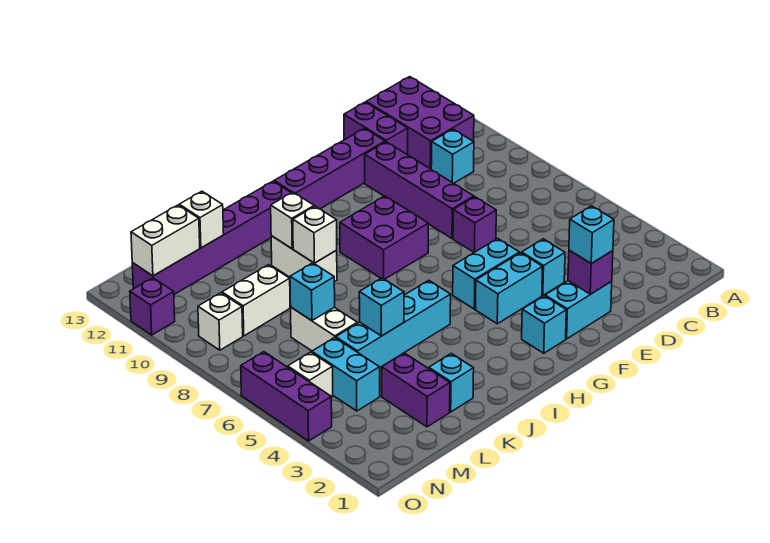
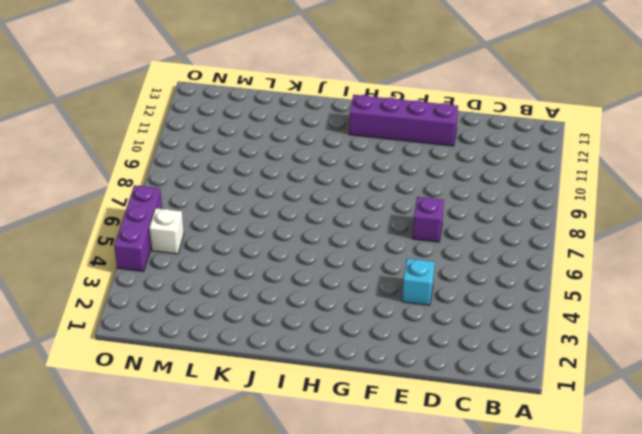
none -> purple 2x3 brick [366,77,474,169]
none -> cyan 1x1 brick [431,129,474,183]
none -> purple 1x2 brick [344,102,408,155]
none -> cyan 1x2 brick [545,281,612,339]

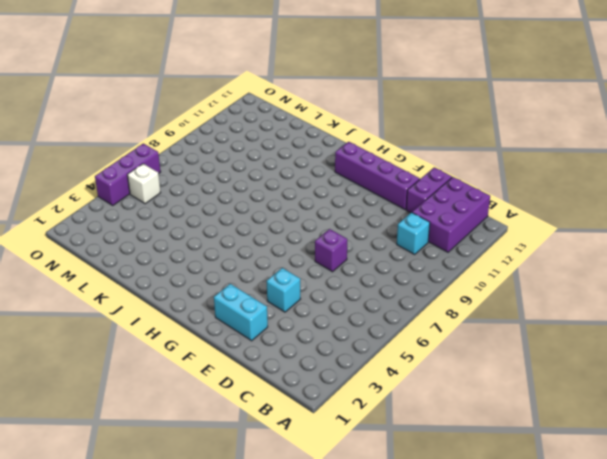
none -> purple 1x4 brick [365,142,474,238]
none -> cyan 1x2 brick [476,253,543,324]
none -> cyan 1x2 brick [453,238,519,309]
none -> cyan 1x1 brick [522,296,566,353]

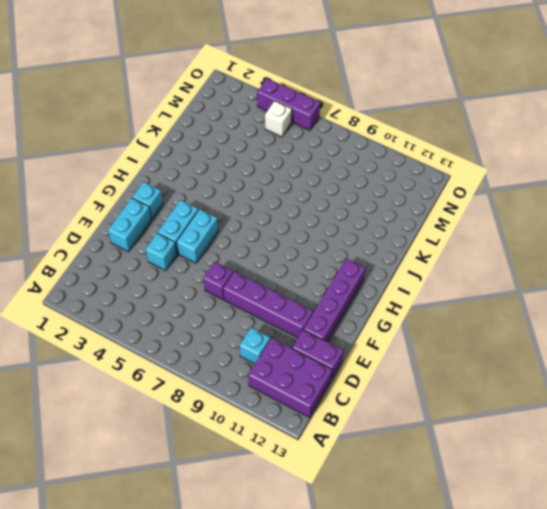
none -> purple 2x2 brick [340,196,428,279]
none -> cyan 1x4 brick [336,280,451,367]
none -> purple 1x6 brick [132,181,291,294]
none -> white 1x2 brick [271,236,337,282]

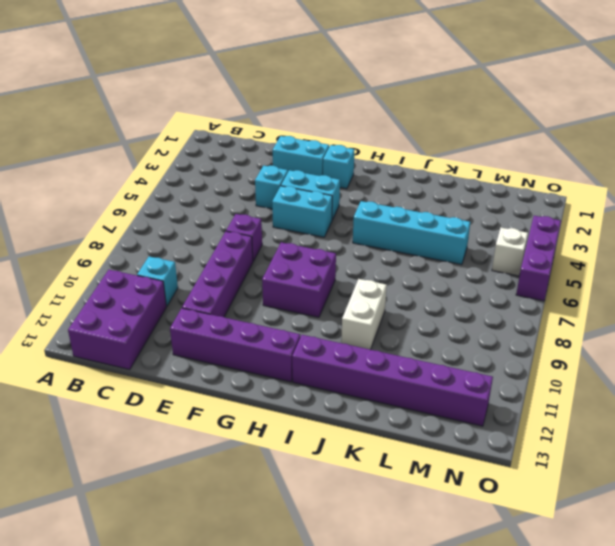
none -> purple 1x2 brick [344,102,408,155]
none -> cyan 1x1 brick [429,353,474,412]
none -> purple 1x2 brick [382,353,450,427]
none -> white 1x2 brick [291,307,357,351]

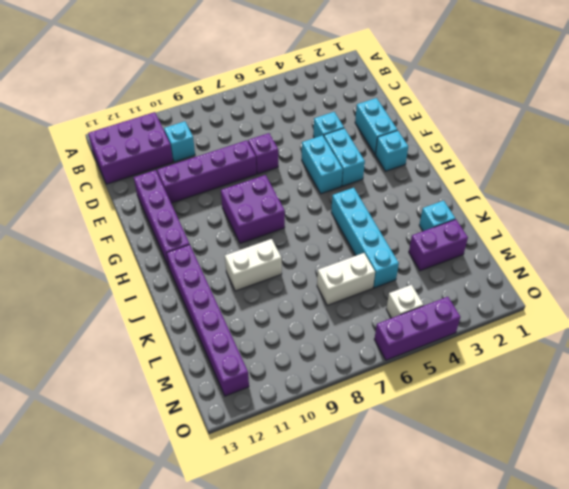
none -> purple 1x2 brick [344,102,408,155]
none -> white 1x2 brick [222,265,290,336]
none -> cyan 1x2 brick [312,338,380,411]
none -> white 1x1 brick [198,293,243,350]

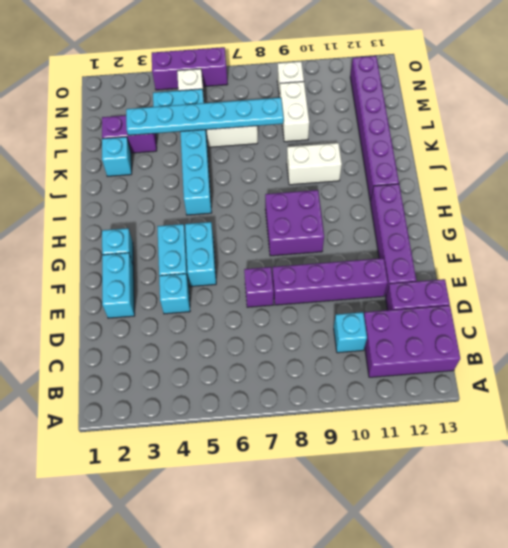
cyan 1x6 plate [126,98,284,135] -> cyan 1x1 brick [290,263,335,321]
none -> purple 1x1 brick [130,278,175,335]
none -> purple 1x1 brick [568,250,613,294]
none -> white 1x1 brick [293,206,337,263]
none -> white 1x1 brick [271,192,314,249]

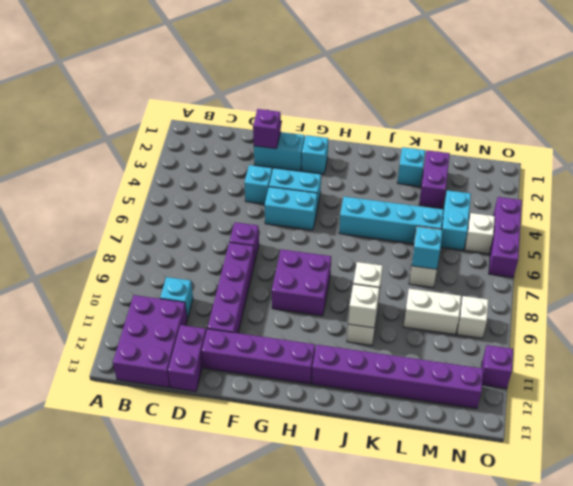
none -> cyan 1x1 brick [359,278,404,336]
none -> white 1x1 brick [179,191,224,248]
none -> white 1x2 brick [131,205,200,276]
none -> cyan 1x1 brick [569,206,614,264]

